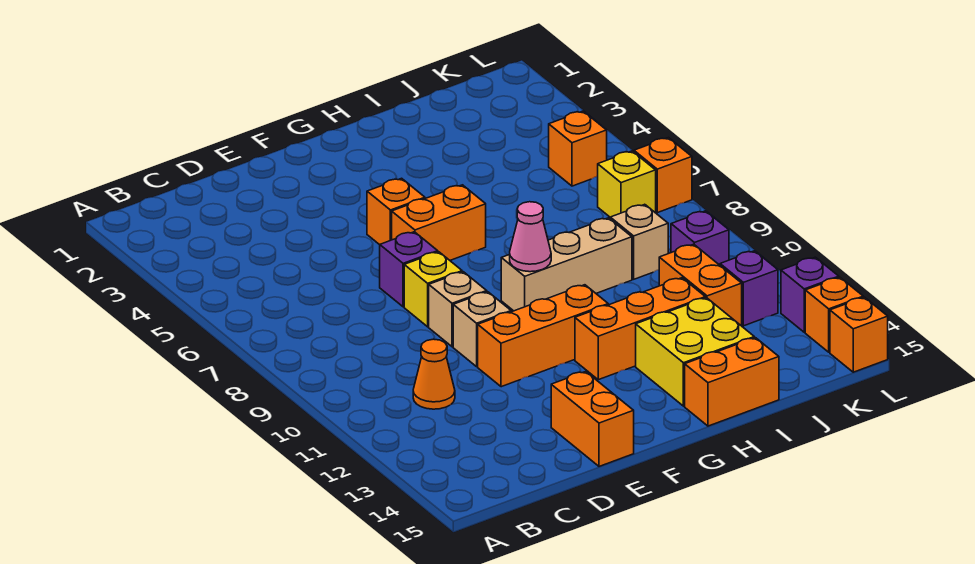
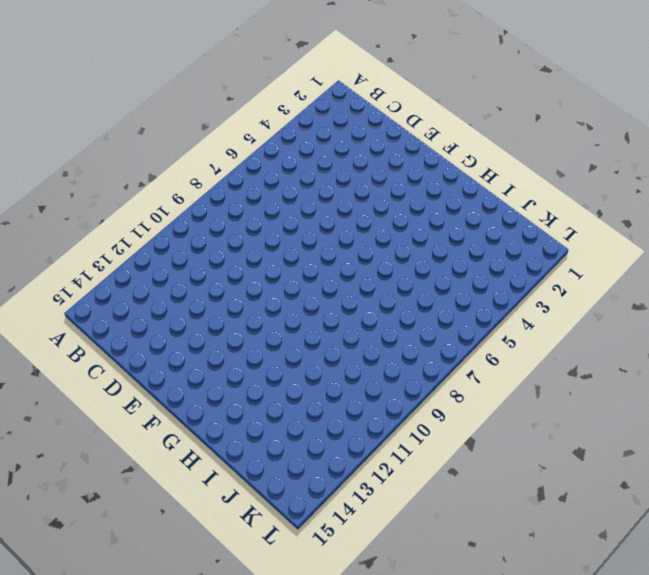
none -> orange 1x1 cone [413,339,455,409]
none -> purple 1x1 brick [380,232,438,307]
none -> yellow 1x1 brick [404,252,462,327]

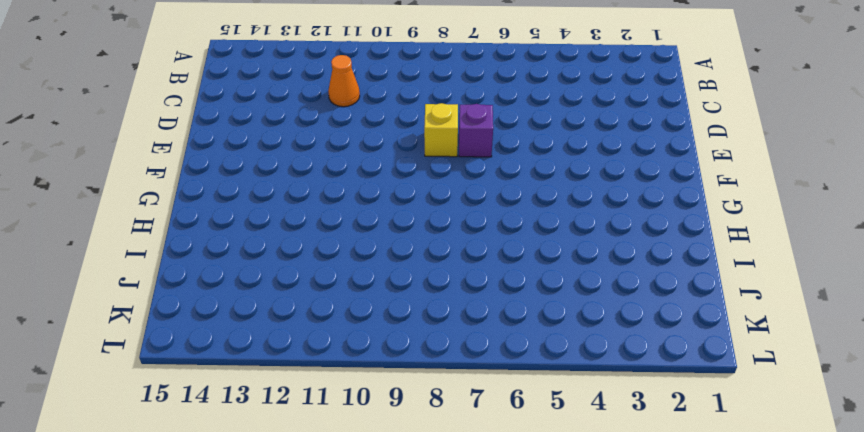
none -> tan 1x1 brick [429,272,487,347]
none -> tan 1x1 brick [453,292,511,367]
none -> orange 1x3 brick [478,285,608,387]

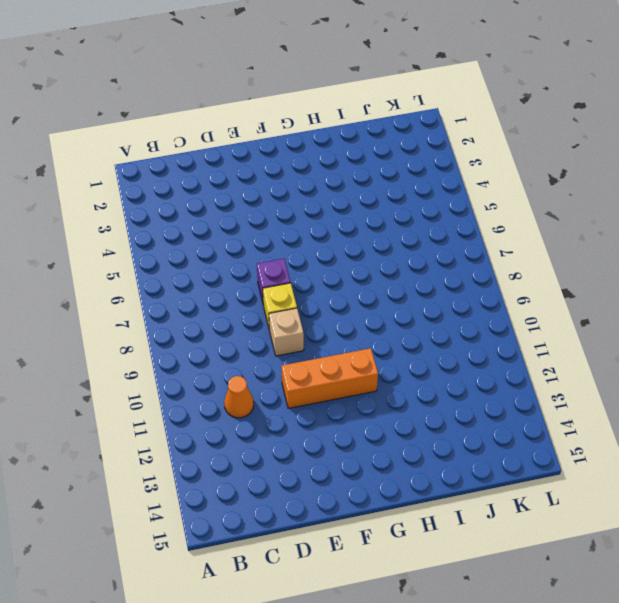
none -> tan 1x1 brick [453,292,511,367]
none -> orange 1x2 brick [551,372,634,466]
none -> orange 1x1 brick [367,178,425,245]

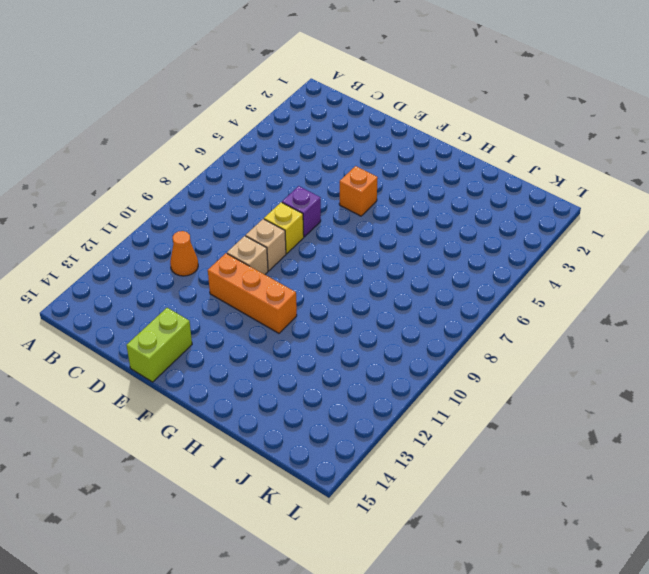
lime 1x2 brick [127,308,192,382] -> orange 1x2 brick [551,372,634,466]
none -> orange 1x2 brick [392,185,486,260]
none -> tan 1x3 brick [501,218,632,311]
none -> orange 1x3 brick [575,278,705,380]

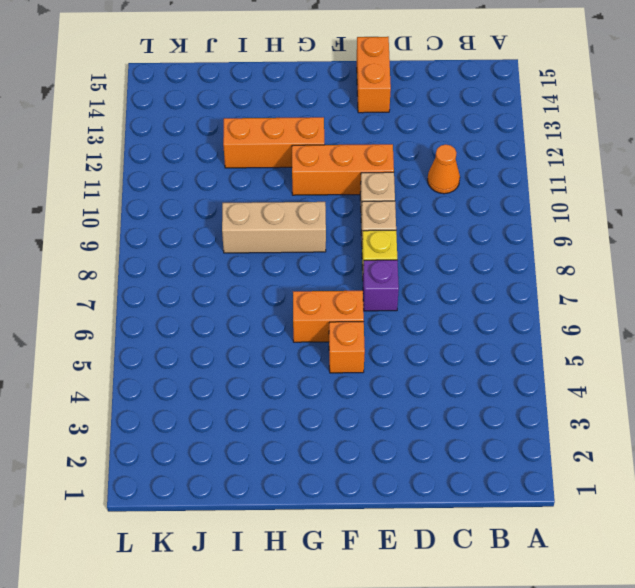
none -> yellow 2x2 brick [636,298,754,406]
none -> orange 1x2 brick [685,338,779,426]
none -> tan 1x1 brick [610,204,668,279]

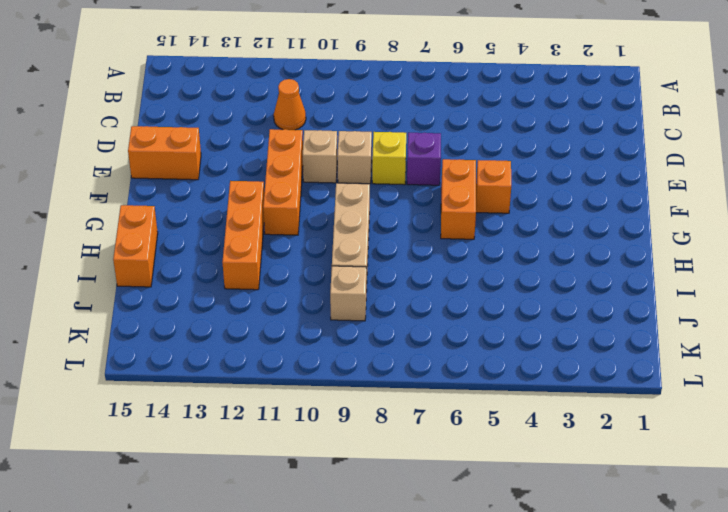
none -> yellow 2x2 brick [636,298,754,406]
none -> orange 1x2 brick [659,244,742,326]
none -> orange 1x1 brick [549,111,607,186]

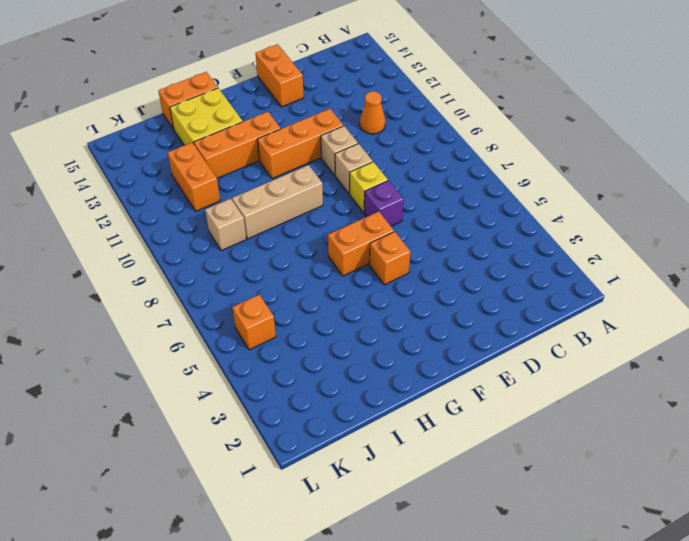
none -> yellow 1x1 brick [598,151,656,217]
none -> purple 1x1 brick [671,211,729,265]
none -> purple 1x1 brick [720,251,778,326]

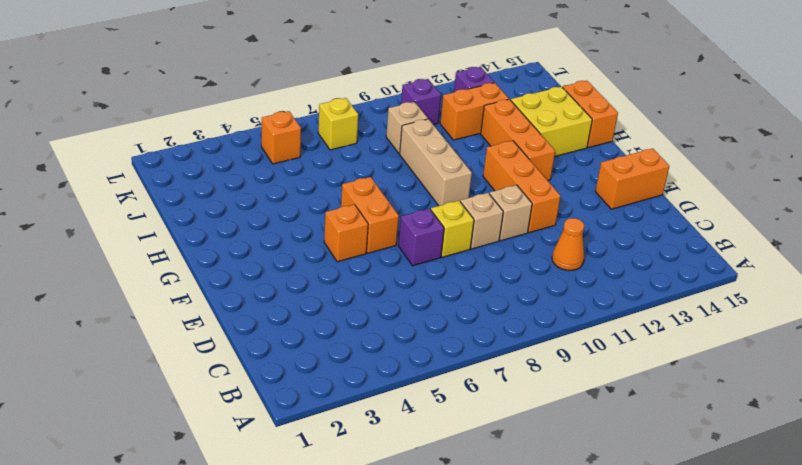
none -> orange 1x1 brick [634,138,692,213]
none -> purple 1x1 brick [781,257,839,332]
none -> orange 1x1 brick [805,277,863,352]

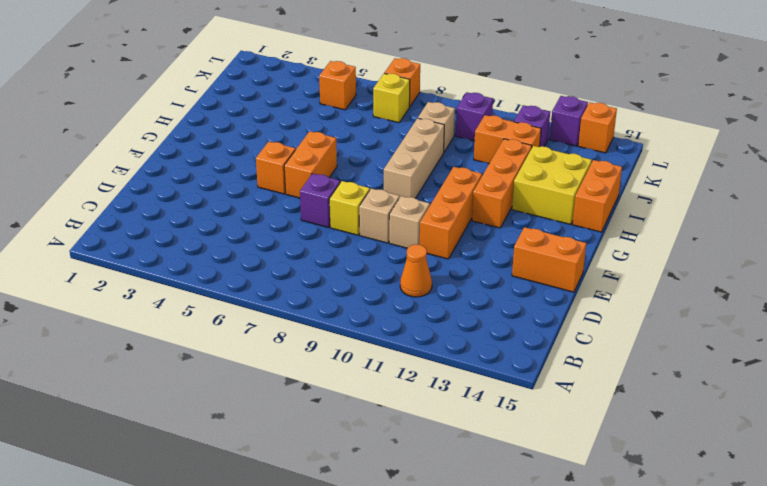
none -> orange 1x1 brick [830,297,888,372]
none -> pink 1x1 cone [510,202,551,272]

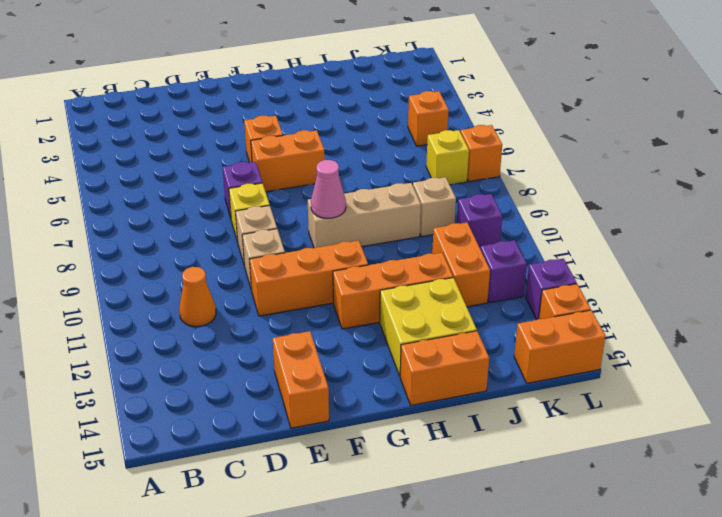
orange 1x2 brick [514,310,605,383] -> orange 1x1 brick [830,297,888,372]

